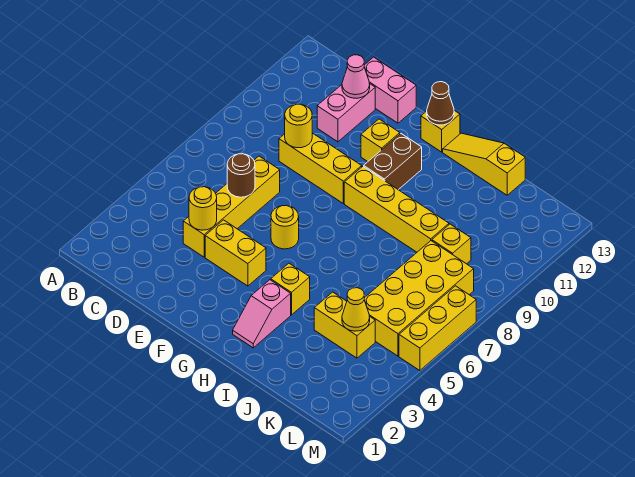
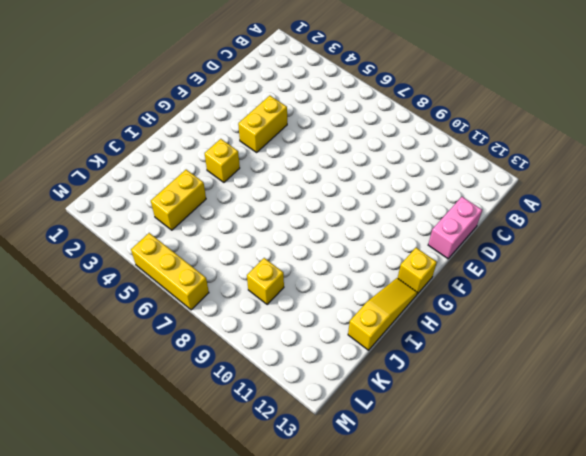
none -> yellow 1x4 brick [183,156,280,257]
none -> yellow 1x3 brick [279,133,362,204]
none -> pink 1x2 brick [317,83,375,142]

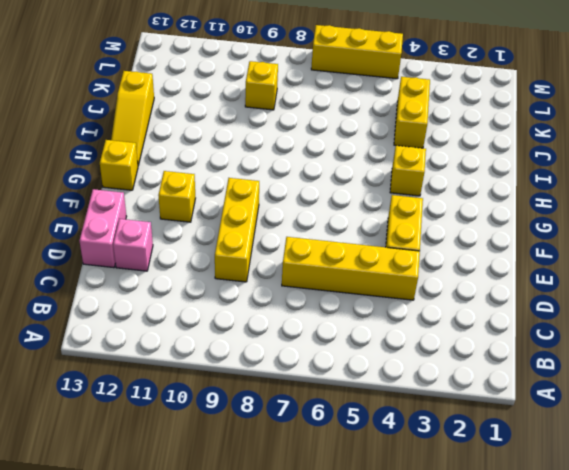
pink 1x1 brick [113,219,153,271] -> pink 1x2 brick [317,83,375,142]
none -> yellow 1x1 round brick [271,206,299,249]
none -> yellow 1x4 brick [344,166,449,252]
none -> brown 1x2 brick [364,134,422,190]

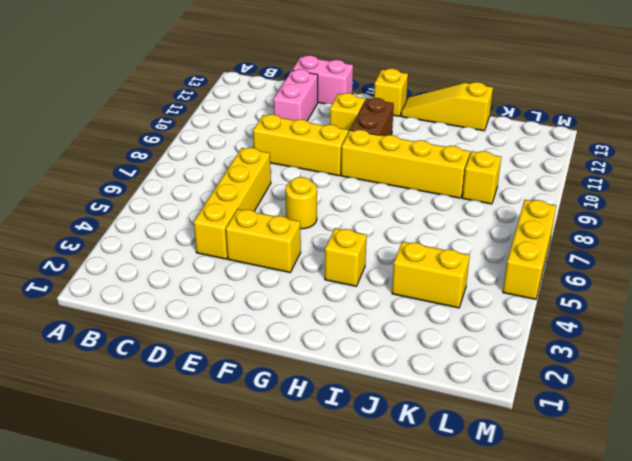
none -> pink 1x2 slope [233,280,291,348]
none -> yellow 2x4 brick [364,241,474,356]
none -> yellow 1x1 round brick [189,187,217,230]

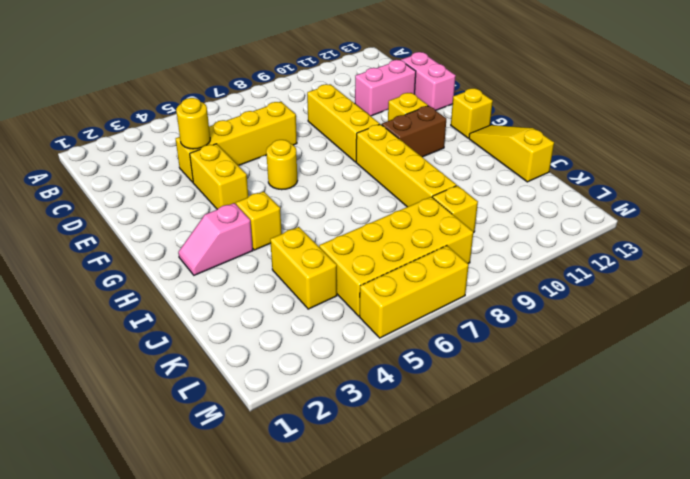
none -> brown 1x1 round brick [227,154,255,197]
none -> yellow 1x1 round brick [285,104,312,148]
none -> pink 1x1 cone [342,55,370,98]

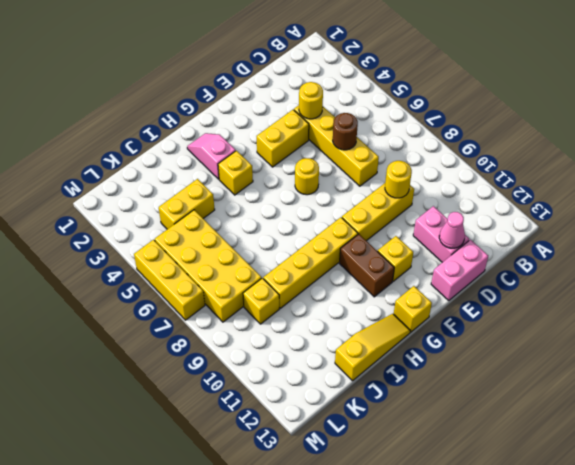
none -> brown 1x1 cone [427,82,454,125]
none -> yellow 1x1 cone [342,288,370,331]

